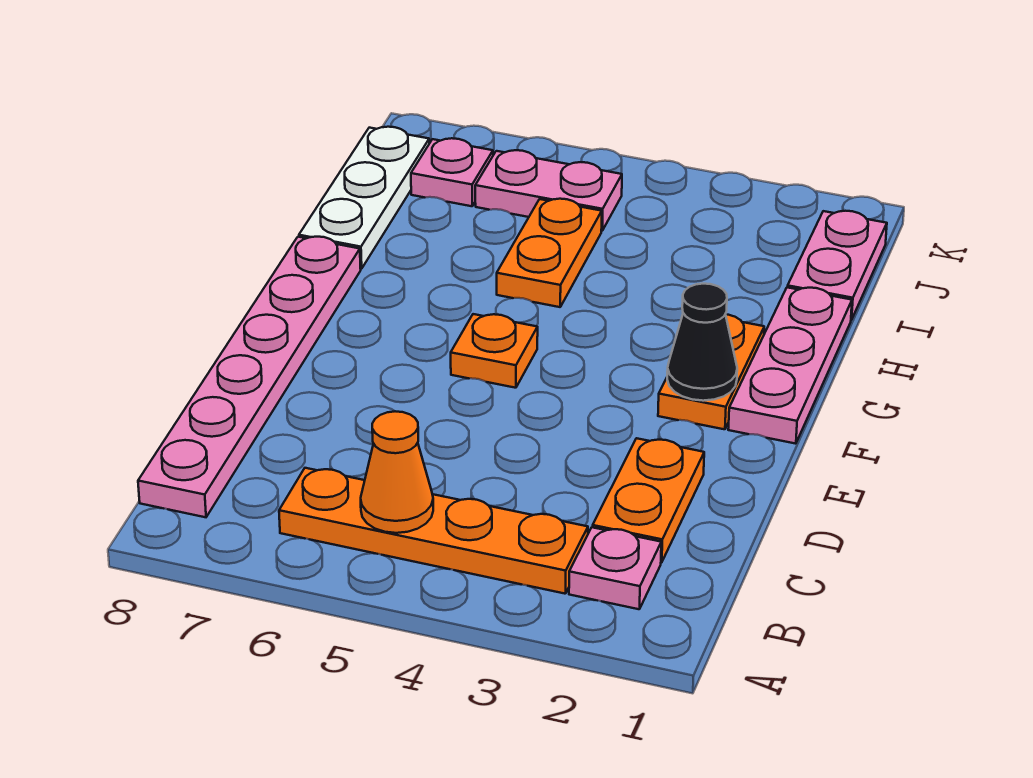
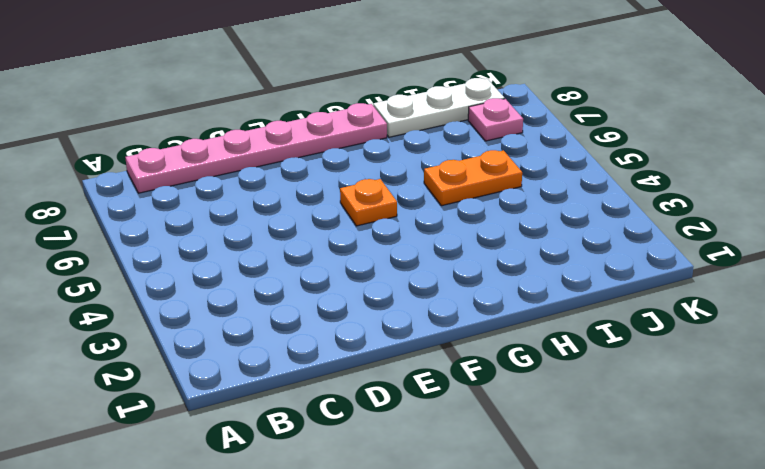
none -> pink 1x1 plate [569,527,661,609]
none -> orange 1x4 plate [279,468,588,594]
none -> orange 1x2 plate [593,438,704,562]

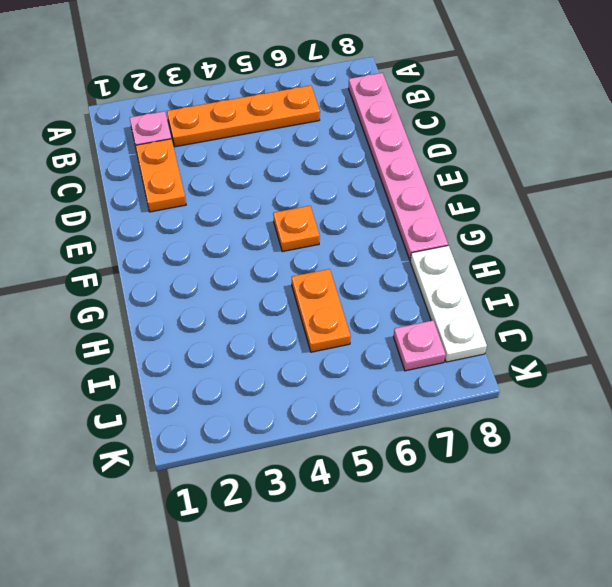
none -> pink 1x3 plate [728,287,852,444]
none -> orange 1x2 plate [658,315,764,429]
none -> pink 1x2 plate [788,211,887,320]

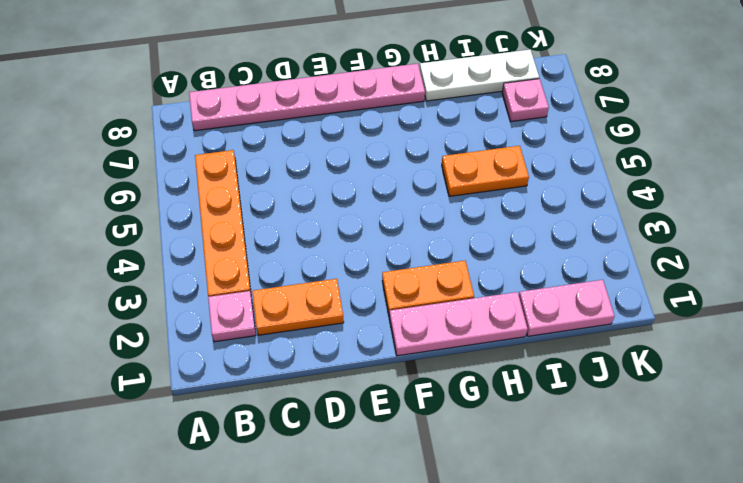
none -> orange 1x1 plate [451,314,538,388]
none -> pink 1x2 plate [475,150,622,231]
none -> orange 1x1 cone [361,411,433,533]

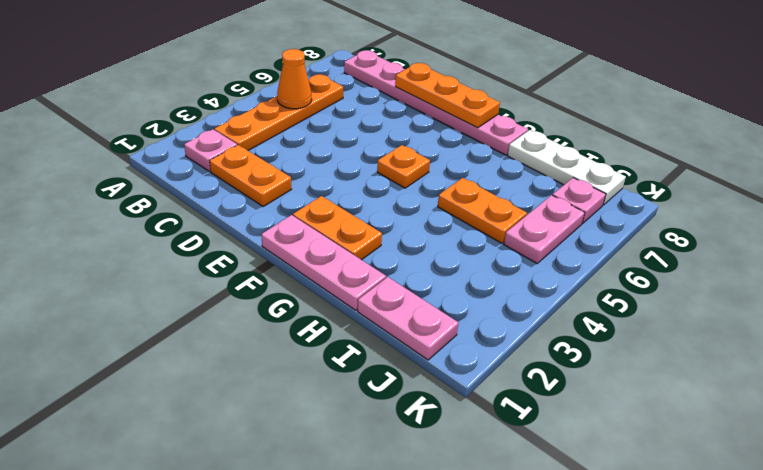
orange 1x3 plate [395,63,500,128] -> none
none -> black 1x1 cone [667,284,737,401]

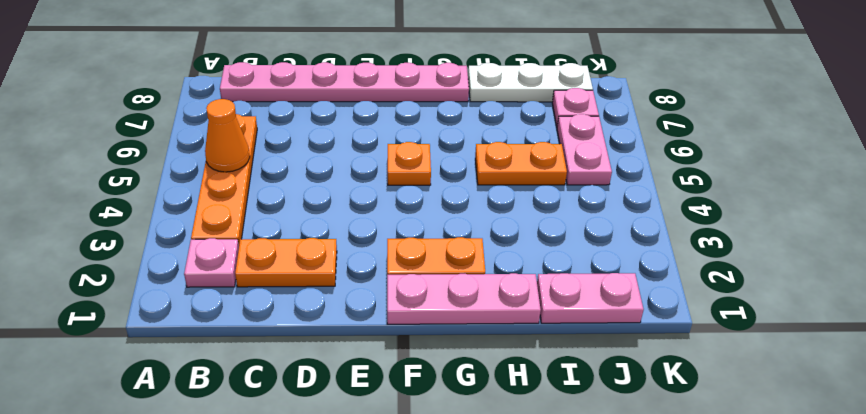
none -> black 1x1 cone [667,284,737,401]

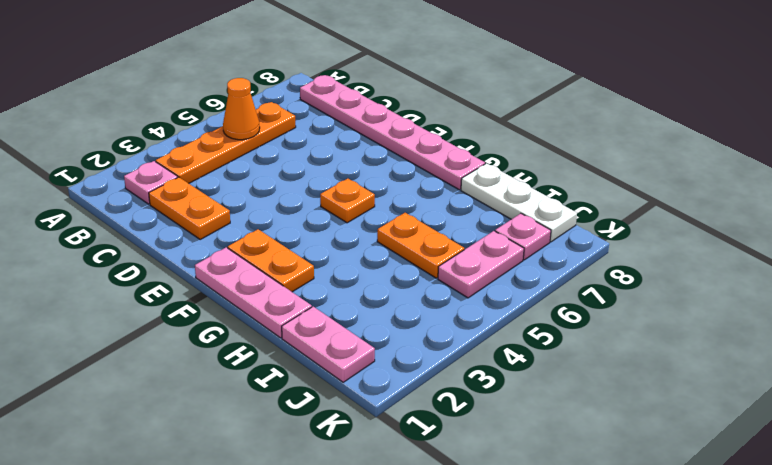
none -> black 1x1 cone [667,284,737,401]

